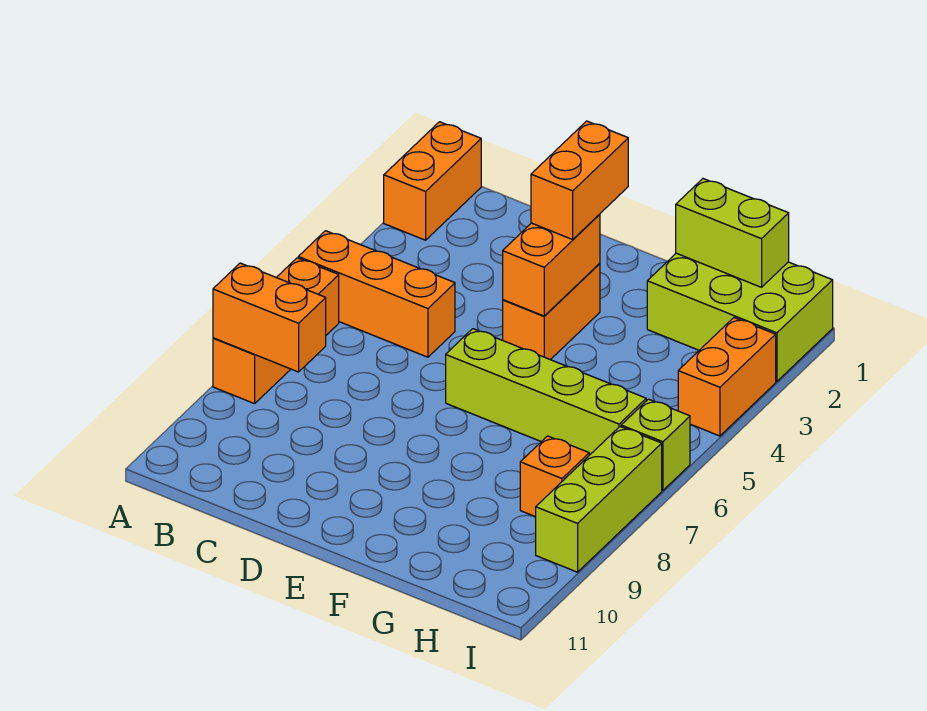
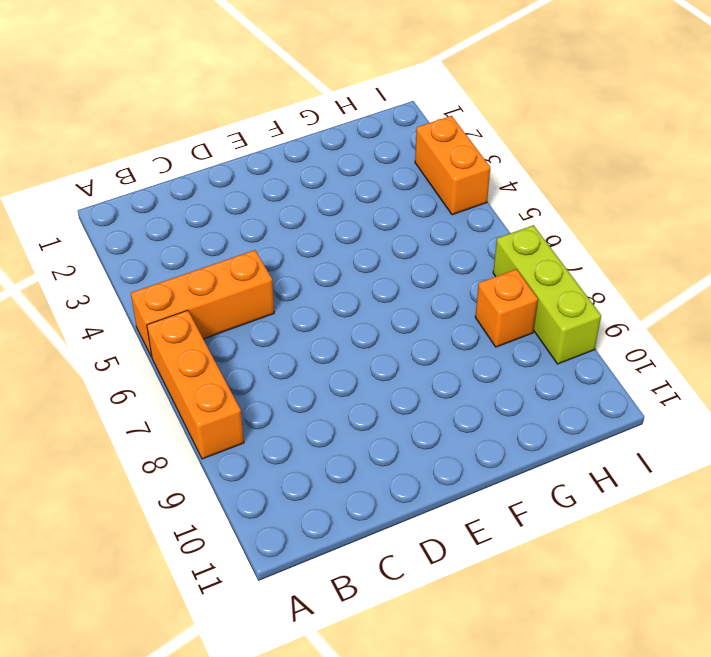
none -> orange 1x2 brick [384,122,481,240]
none -> orange 1x2 brick [503,264,600,360]
none -> lime 1x4 brick [446,329,646,455]

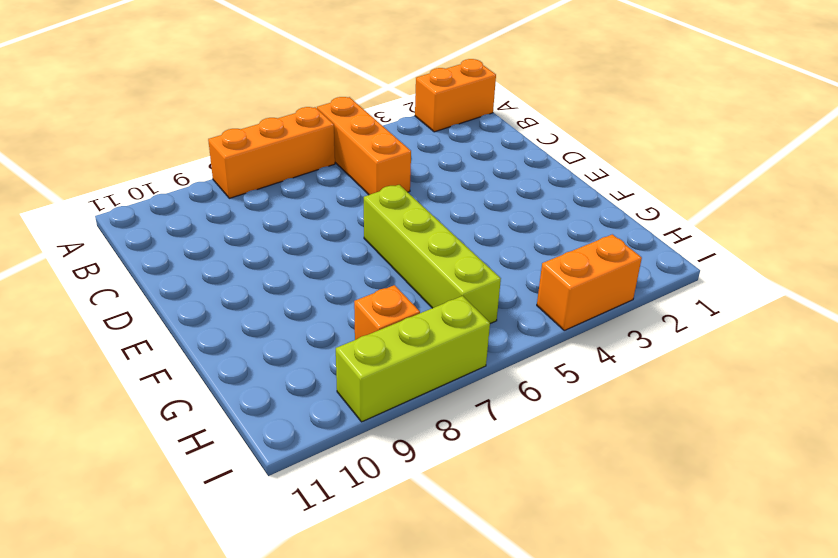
none -> orange 1x2 brick [503,264,600,360]
none -> lime 2x3 brick [647,253,833,382]
none -> lime 1x1 brick [621,399,690,490]

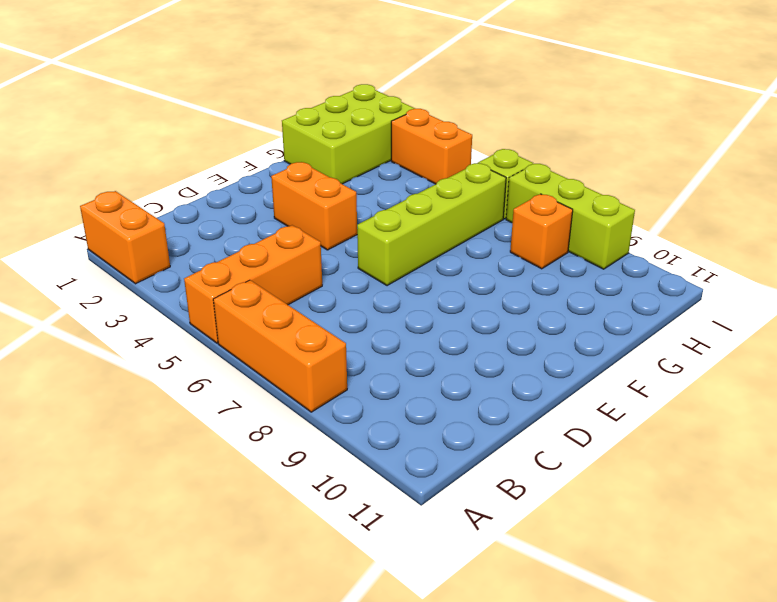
none -> orange 1x2 brick [213,263,326,372]
none -> orange 1x2 brick [503,214,600,316]
none -> lime 1x2 brick [676,179,789,287]

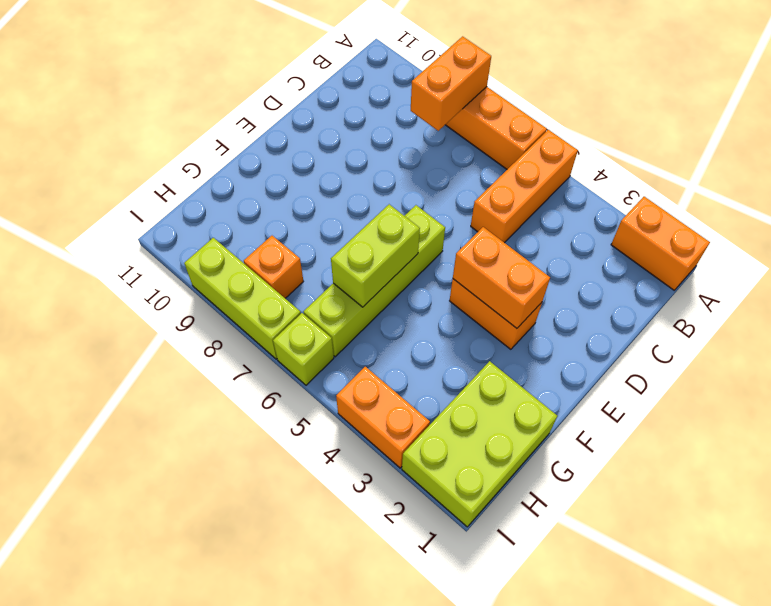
lime 1x2 brick [331,204,420,307] -> lime 1x2 brick moved to [676,179,789,287]
none -> orange 1x2 brick [531,121,628,239]

